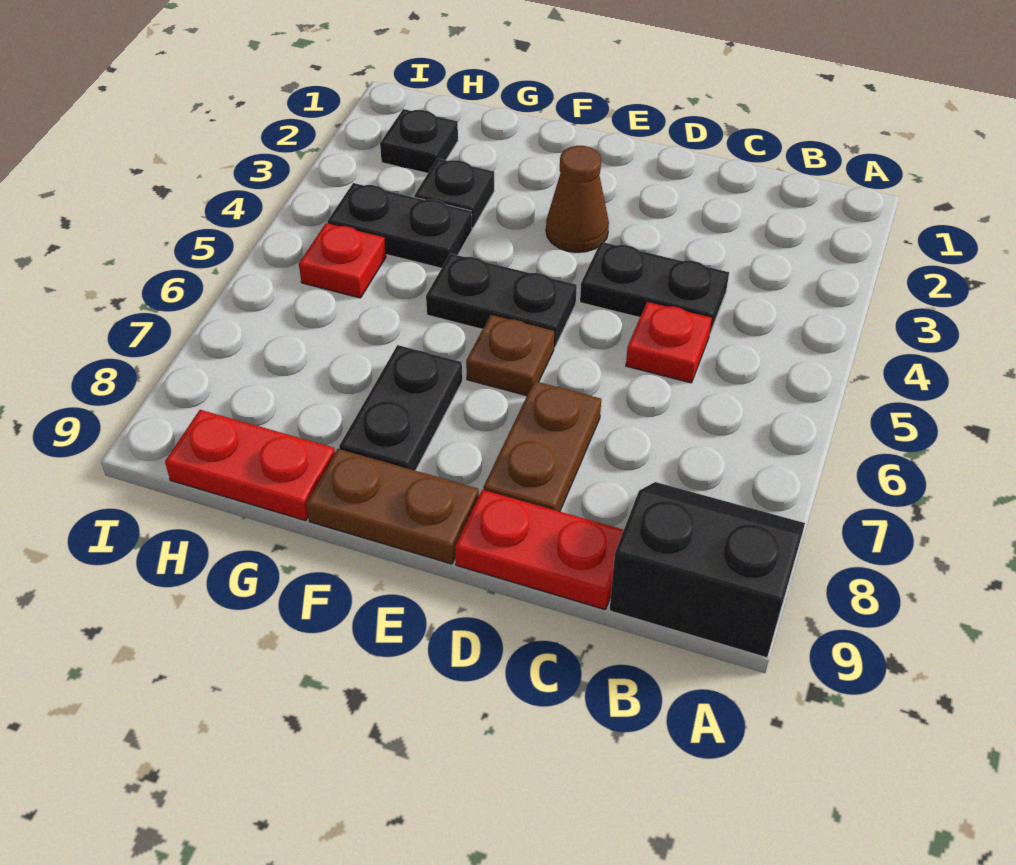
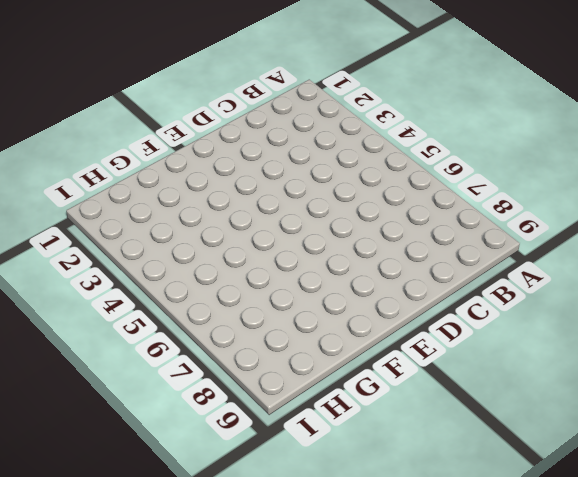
none -> black 2x2 slope [609,482,805,658]
none -> black 1x2 plate [580,242,729,335]
none -> red 1x1 plate [626,302,712,383]

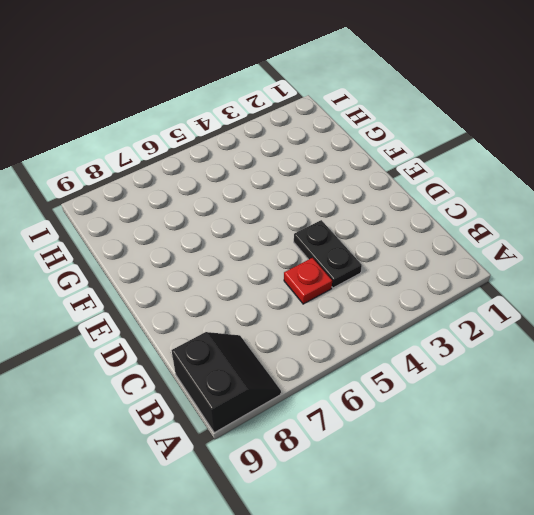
none -> red 1x2 plate [455,490,624,610]
none -> brown 1x2 plate [483,381,601,511]
none -> brown 1x1 cone [546,146,609,252]

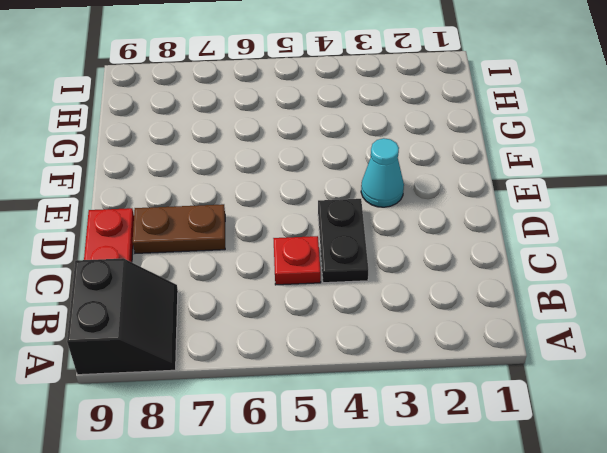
cyan 1x1 cone [361,138,404,207] -> brown 1x1 cone [546,146,609,252]
none -> black 1x2 plate [426,254,577,348]
none -> brown 1x1 plate [466,315,554,396]
none -> brown 1x2 plate [306,449,479,564]

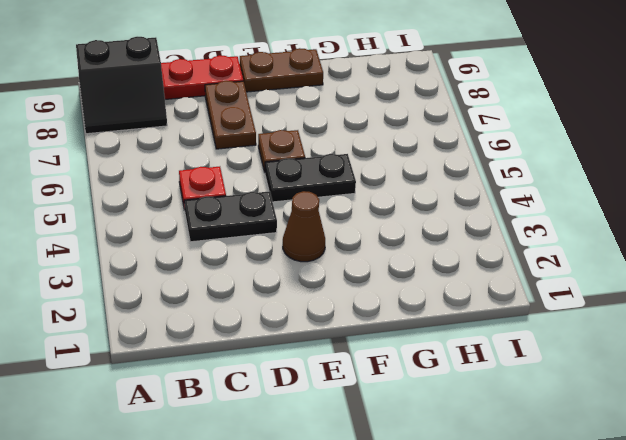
none -> black 1x2 plate [339,345,462,471]
none -> black 1x1 plate [414,158,494,228]
none -> black 1x2 plate [327,183,472,268]

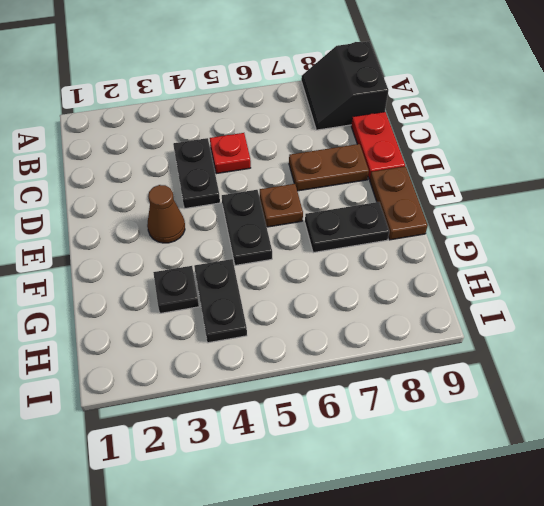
none -> red 1x2 plate [165,410,335,521]
none -> black 1x1 plate [380,109,458,173]
none -> red 1x1 plate [299,223,386,298]

